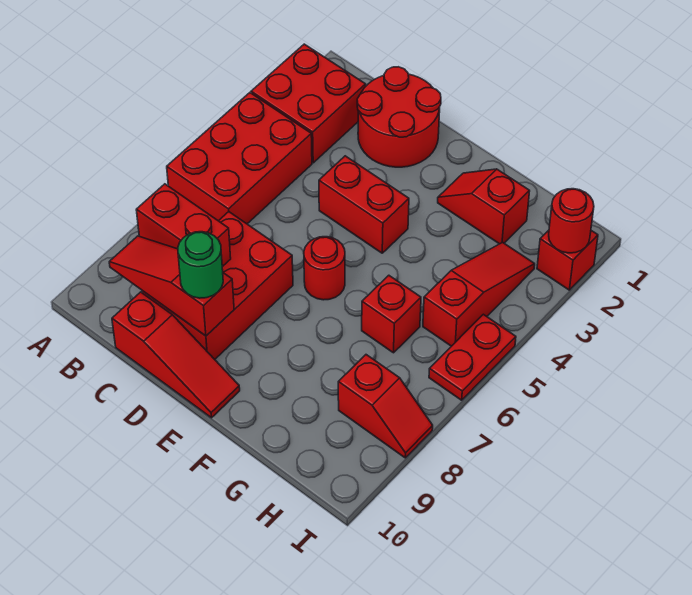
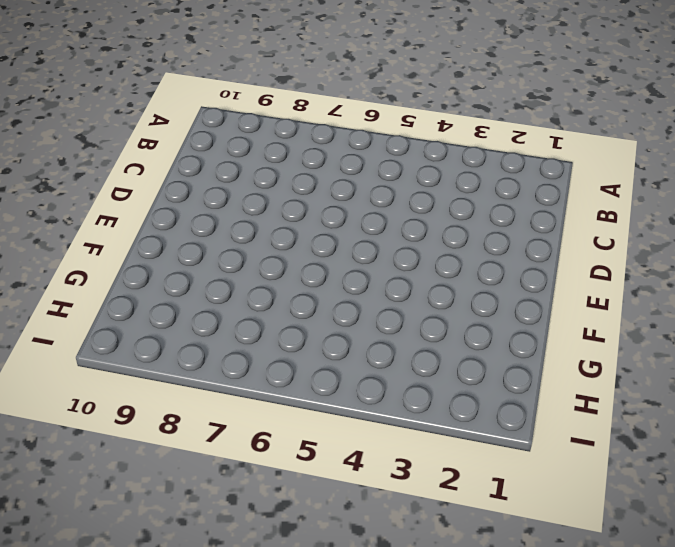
none -> red 2x2 brick [251,44,366,163]
none -> red 2x3 brick [167,93,312,224]
none -> red 2x2 round brick [357,67,441,167]

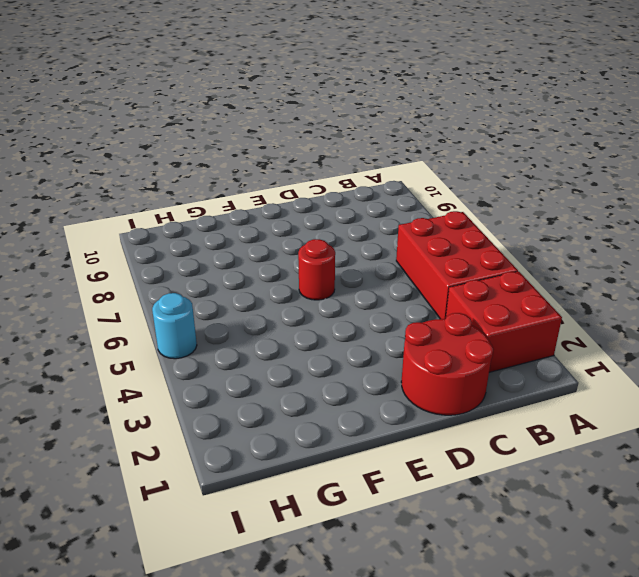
cyan 1x1 round brick [152,293,197,359] -> red 1x2 plate [429,314,516,400]
none -> red 2x3 brick [142,212,293,359]
none -> red 1x3 slope [112,292,240,418]
none -> red 1x2 brick [319,156,409,253]

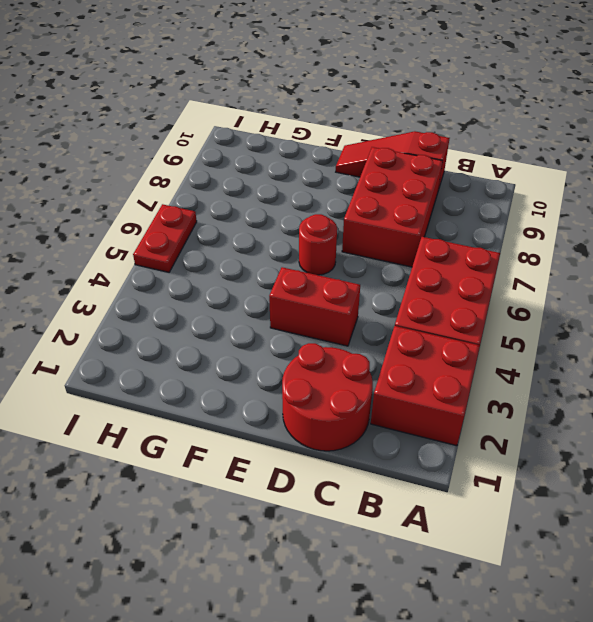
none -> red 1x2 slope [438,169,530,244]
none -> red 1x1 brick [362,275,421,353]
none -> red 1x3 slope [423,242,535,346]

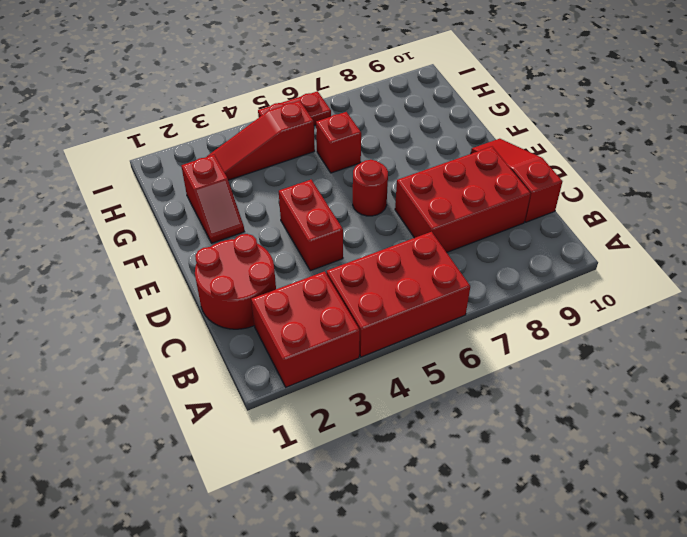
none -> red 1x2 slope [338,355,433,458]
none -> red 1x1 brick [537,230,598,290]
none -> red 1x2 brick [136,184,231,267]

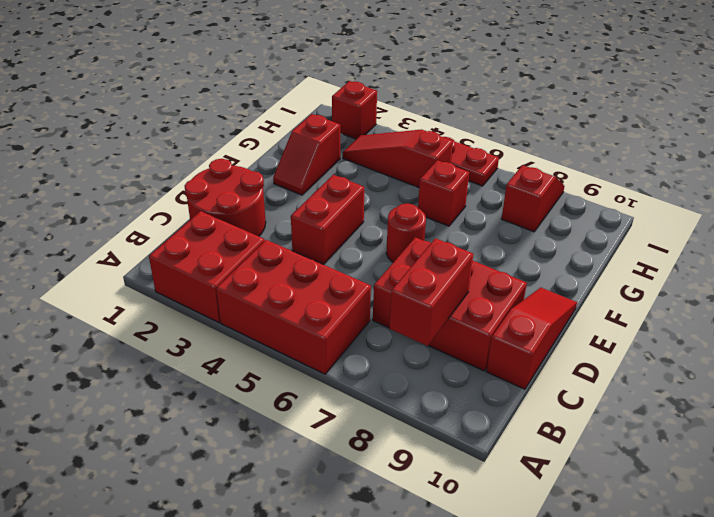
none -> red 1x3 slope [109,236,234,336]
none -> red 1x1 round brick [549,189,594,253]
none -> green 1x1 round brick [178,232,223,298]

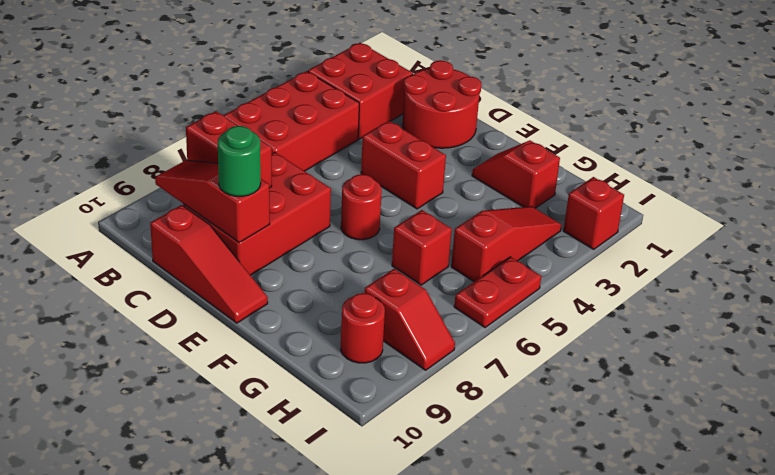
red 1x1 round brick [341,293,385,363] -> red 1x1 round brick moved to [549,189,594,253]

